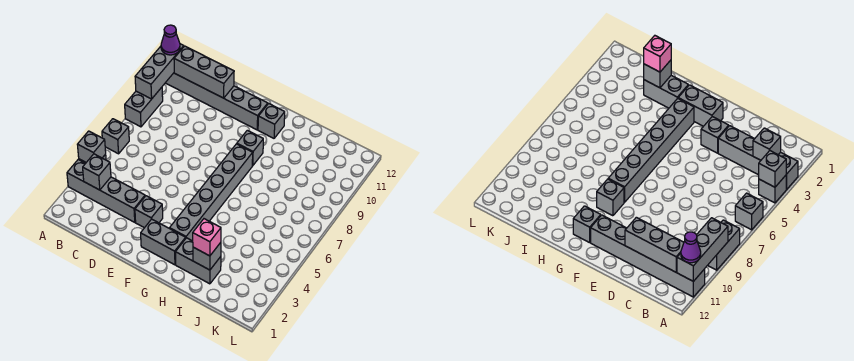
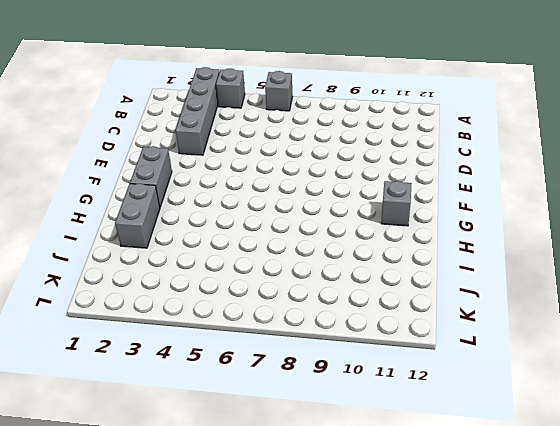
none -> grey 1x2 brick [125,87,163,127]
none -> grey 1x6 brick [166,73,268,130]
none -> grey 1x1 brick [135,196,163,228]

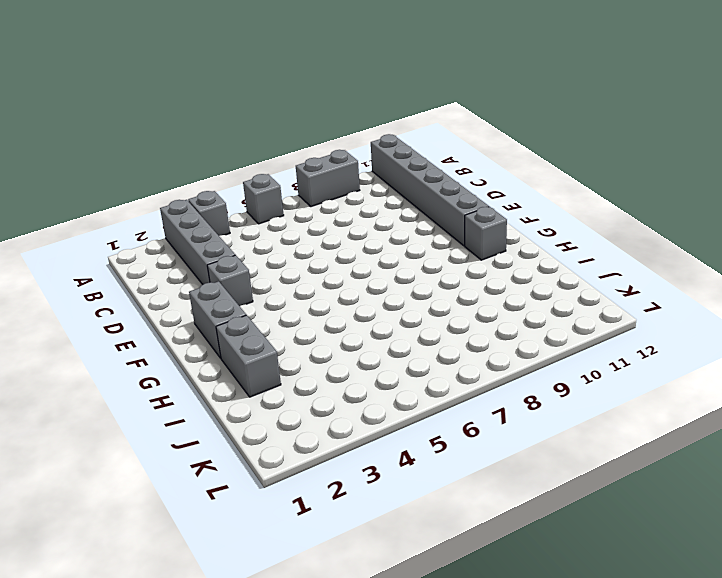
none -> grey 1x6 brick [170,144,253,241]
none -> grey 1x1 brick [237,130,263,166]
none -> grey 1x1 brick [77,131,106,162]

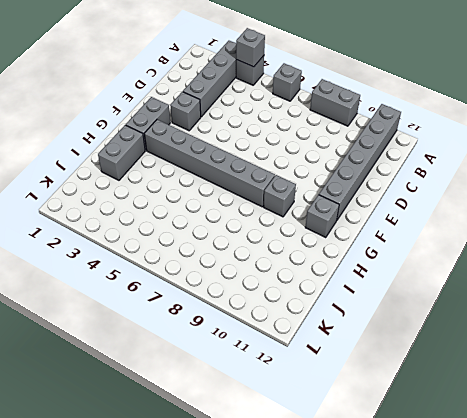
none -> grey 1x3 brick [135,44,184,99]
none -> grey 1x1 brick [83,154,111,190]
none -> grey 1x3 brick [174,46,234,98]

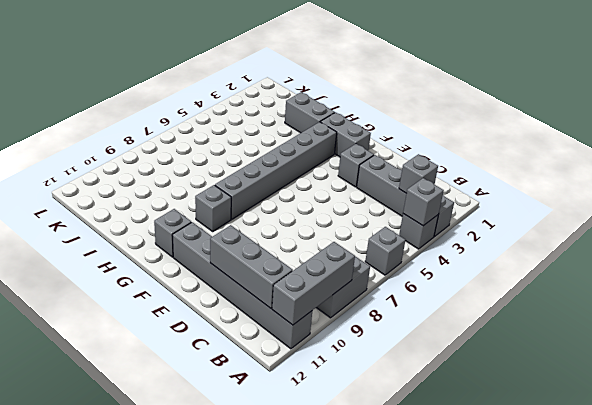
none -> grey 1x1 brick [193,243,221,270]
none -> purple 1x1 cone [161,25,180,55]
none -> pink 1x1 brick [193,219,221,256]

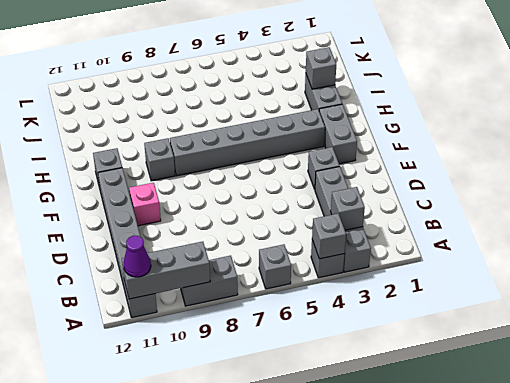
pink 1x1 brick [129,183,161,226] -> pink 1x1 brick moved to [193,219,221,256]
none -> grey 1x3 brick [174,46,234,98]

